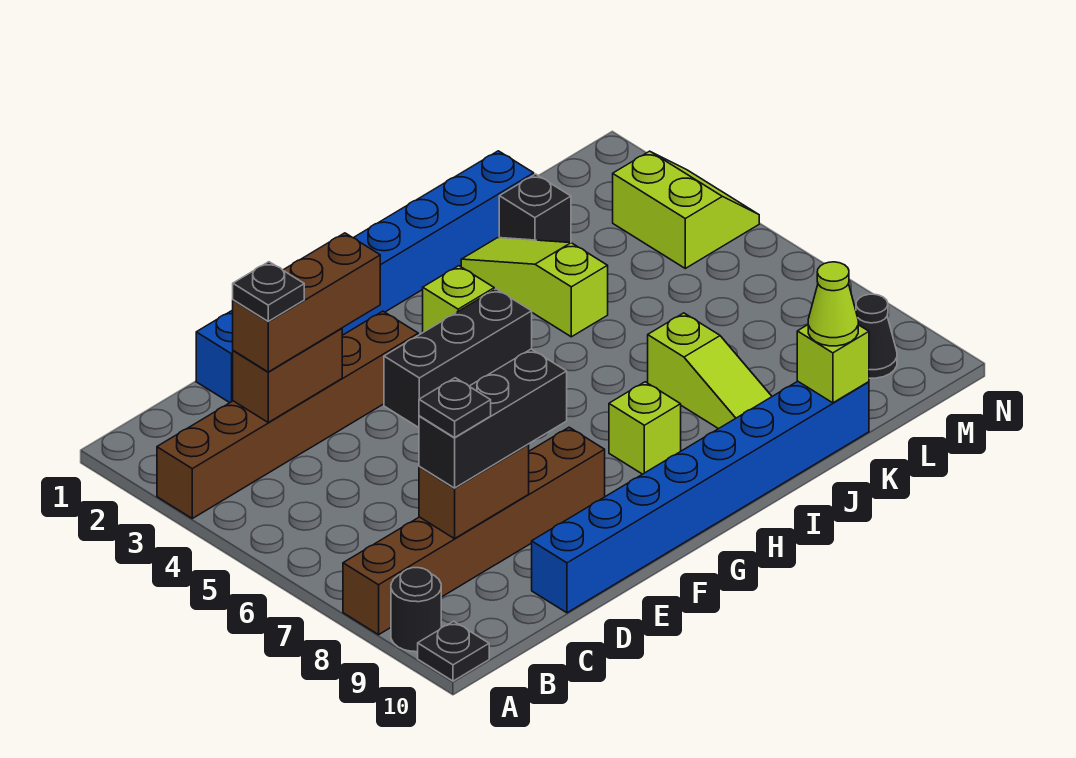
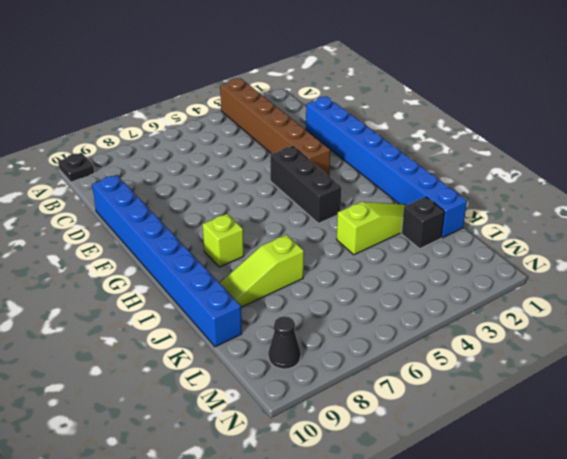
none -> brown 1x6 brick [343,427,605,635]
none -> black 1x1 round brick [391,568,441,652]
none -> lime 1x1 brick [423,266,494,332]

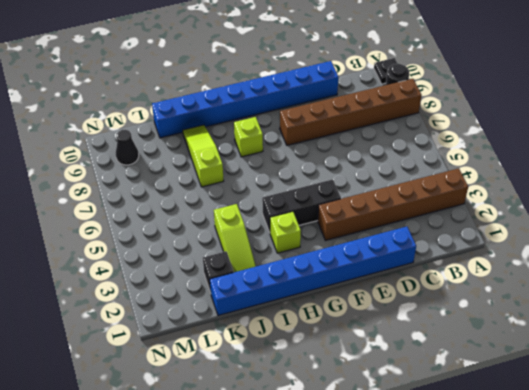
none -> lime 2x2 slope [613,151,759,268]
none -> brown 1x2 brick [233,328,342,422]
none -> brown 1x2 brick [419,445,529,539]

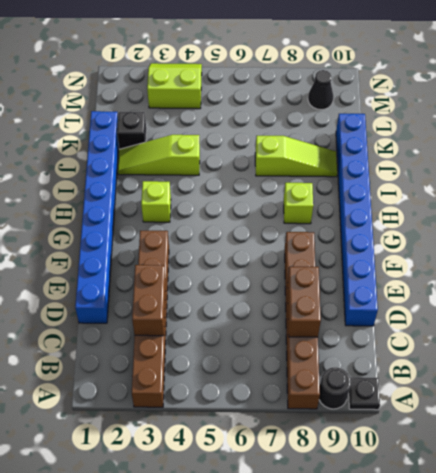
none -> black 1x3 brick [384,289,532,428]
none -> lime 1x1 brick [797,325,869,403]
none -> brown 1x3 brick [233,233,380,372]

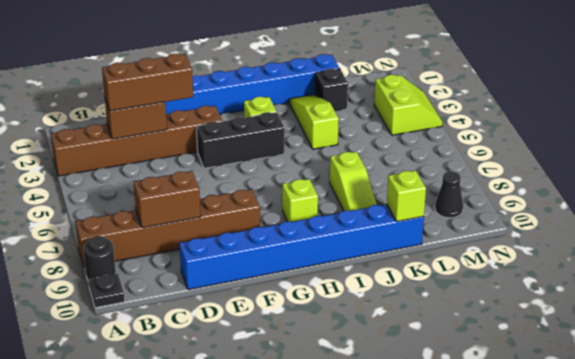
none -> black 1x3 brick [419,349,567,488]
none -> lime 1x1 cone [808,262,858,346]
none -> black 1x1 plate [233,262,304,321]

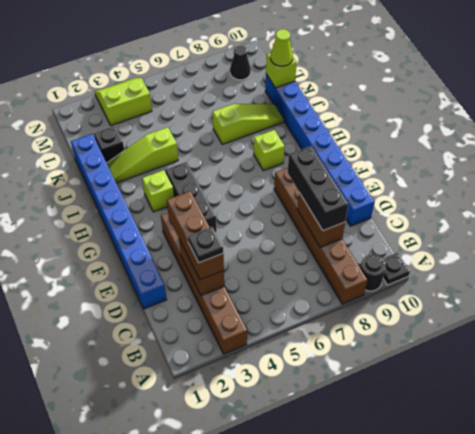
none -> black 1x1 plate [419,378,491,438]

